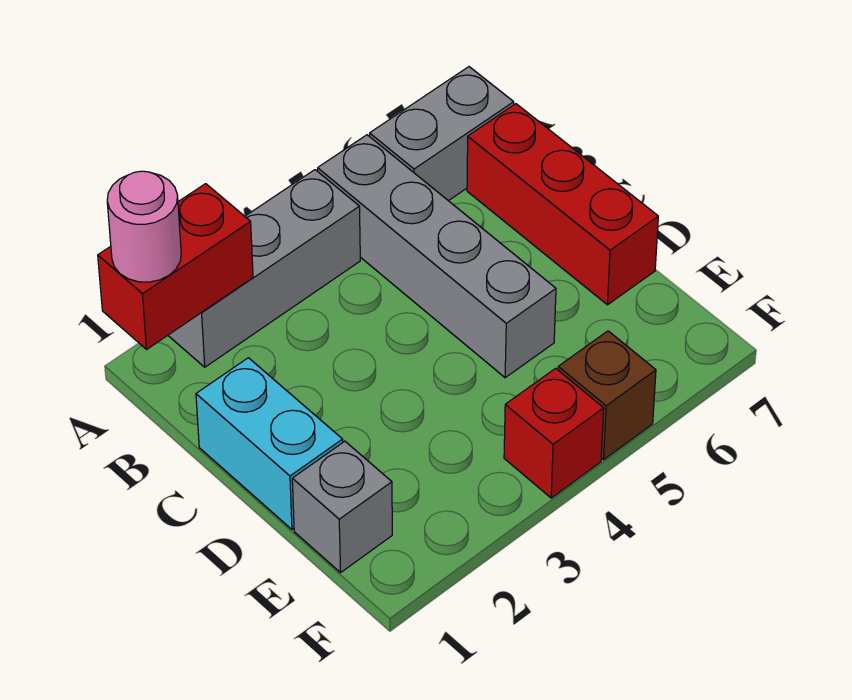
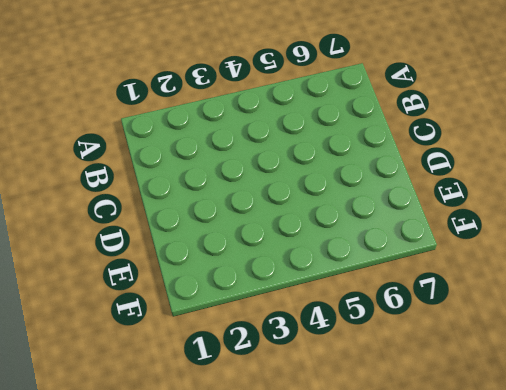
none -> grey 1x3 brick [168,170,360,367]
none -> grey 1x4 brick [318,135,556,378]

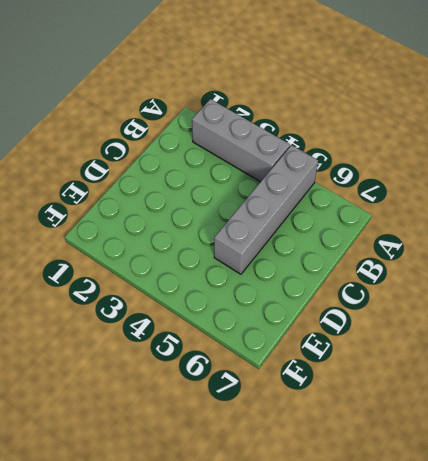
none -> grey 1x2 brick [370,67,514,201]
none -> red 1x3 brick [467,104,658,305]

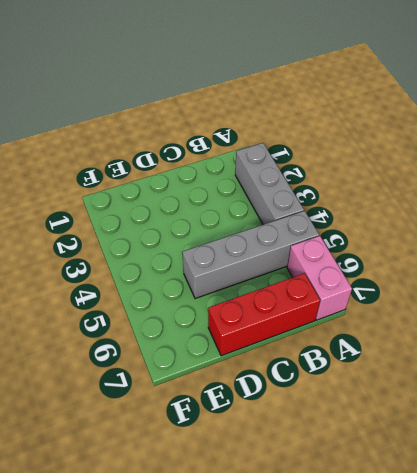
pink 1x2 brick [287,236,352,320] -> grey 1x2 brick [370,67,514,201]
none -> cyan 1x2 brick [196,358,343,529]
none -> grey 1x1 brick [292,441,392,573]

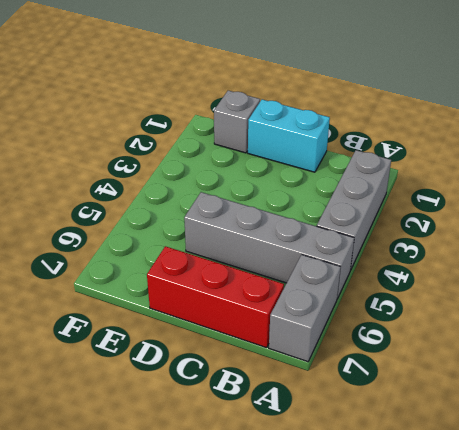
none -> red 1x1 brick [504,368,604,498]
none -> brown 1x1 brick [558,331,656,460]

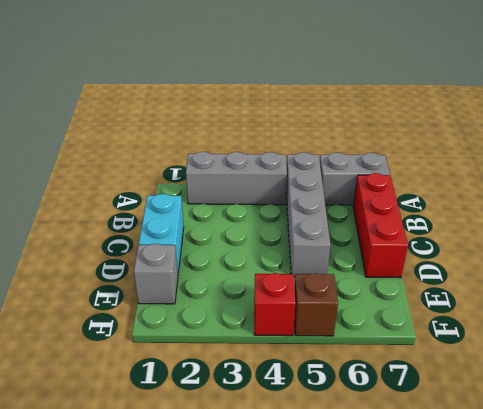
none -> red 1x2 brick [98,184,253,349]
none -> pink 1x1 round brick [107,171,181,282]

